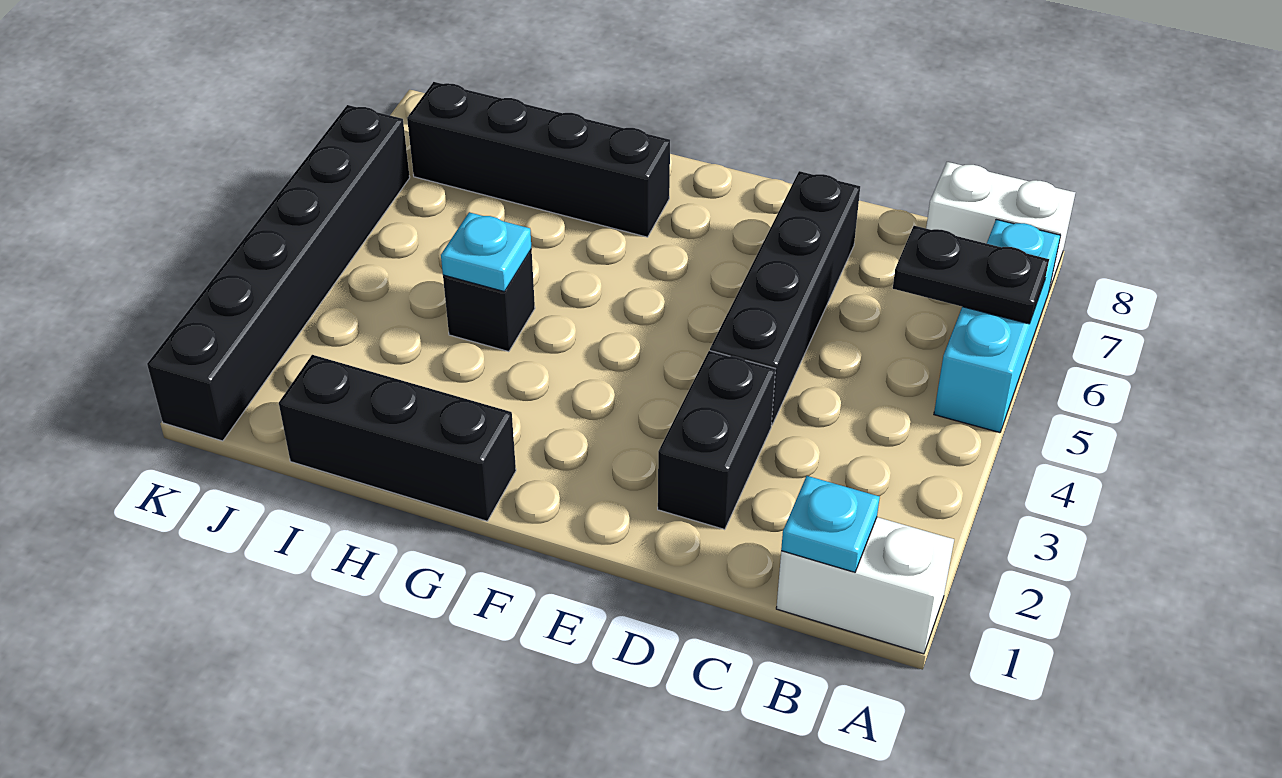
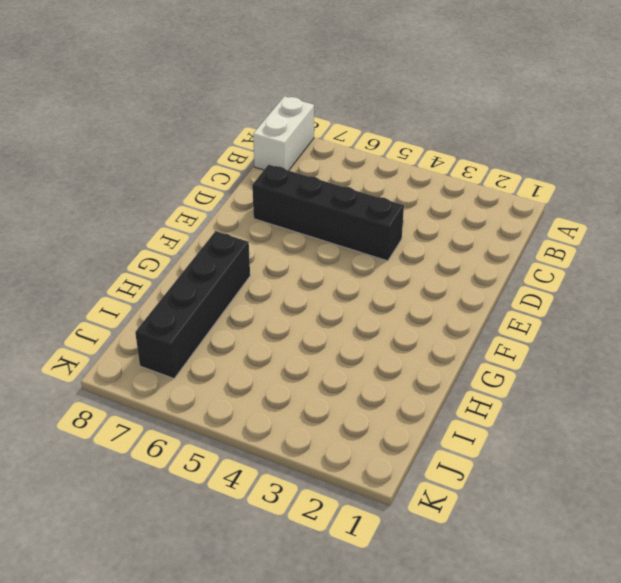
none -> white 1x2 brick [776,517,954,654]
none -> cyan 1x3 brick [934,219,1061,433]
none -> black 1x2 brick [658,351,775,530]

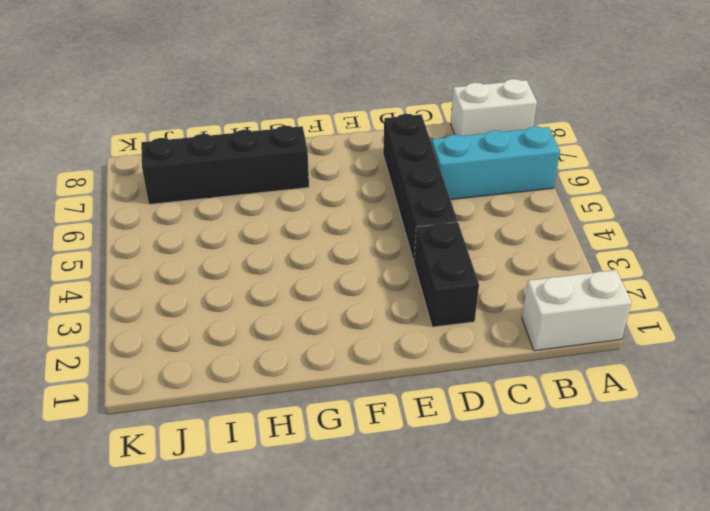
cyan 1x3 brick [432,126,560,200] -> cyan 1x3 brick turned to [934,219,1061,433]
none -> black 1x3 brick [279,355,516,521]
none -> black 1x1 brick [443,249,535,352]
none -> black 1x6 brick [147,105,410,441]

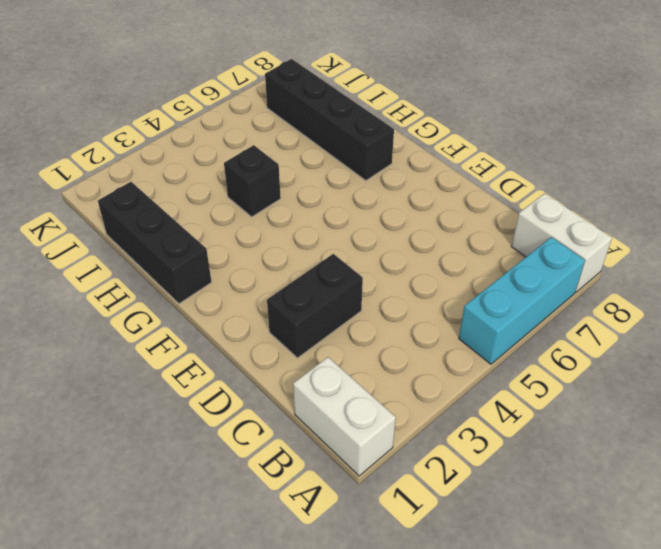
none -> black 1x4 brick [710,171,860,425]
none -> black 1x6 brick [147,105,410,441]
none -> black 1x2 plate [893,226,1049,324]

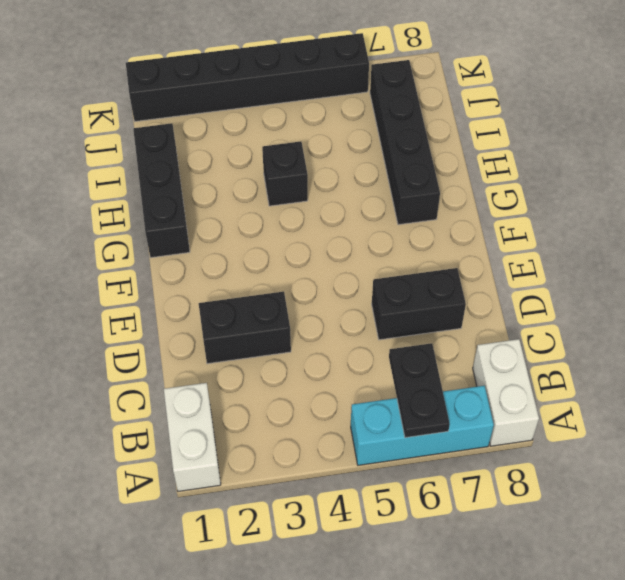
black 1x2 brick [372,268,466,340] -> black 1x4 brick [710,171,860,425]
none -> cyan 1x1 plate [781,476,880,572]
none -> cyan 1x1 plate [441,212,532,292]

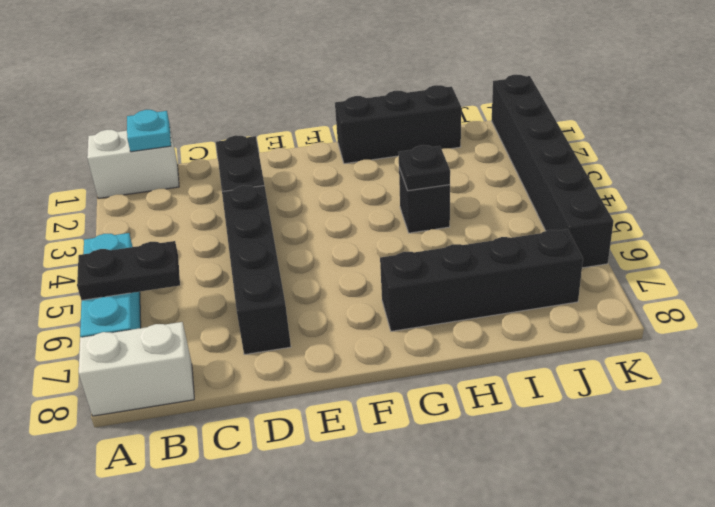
black 1x1 plate [398,145,450,191] -> cyan 1x1 plate [441,212,532,292]

